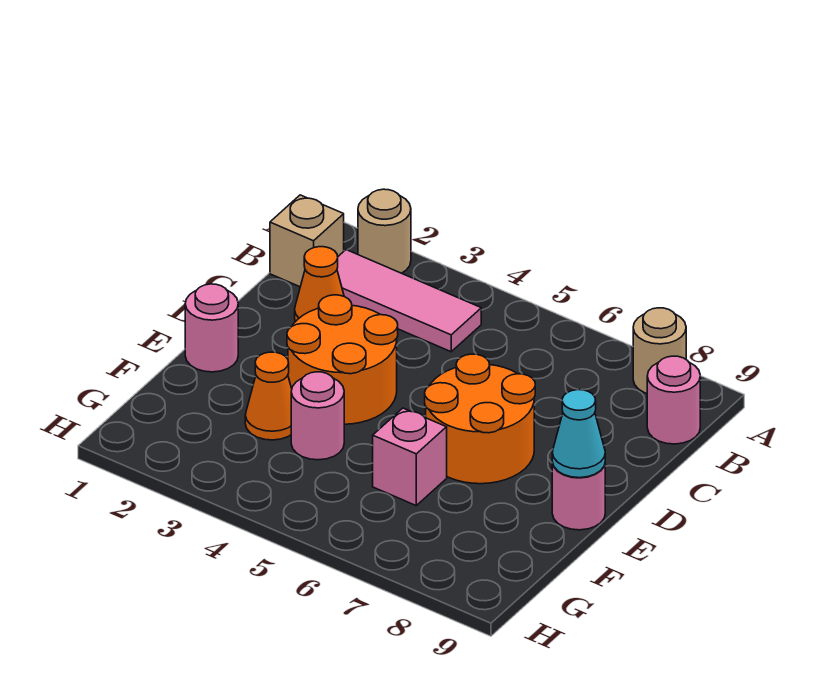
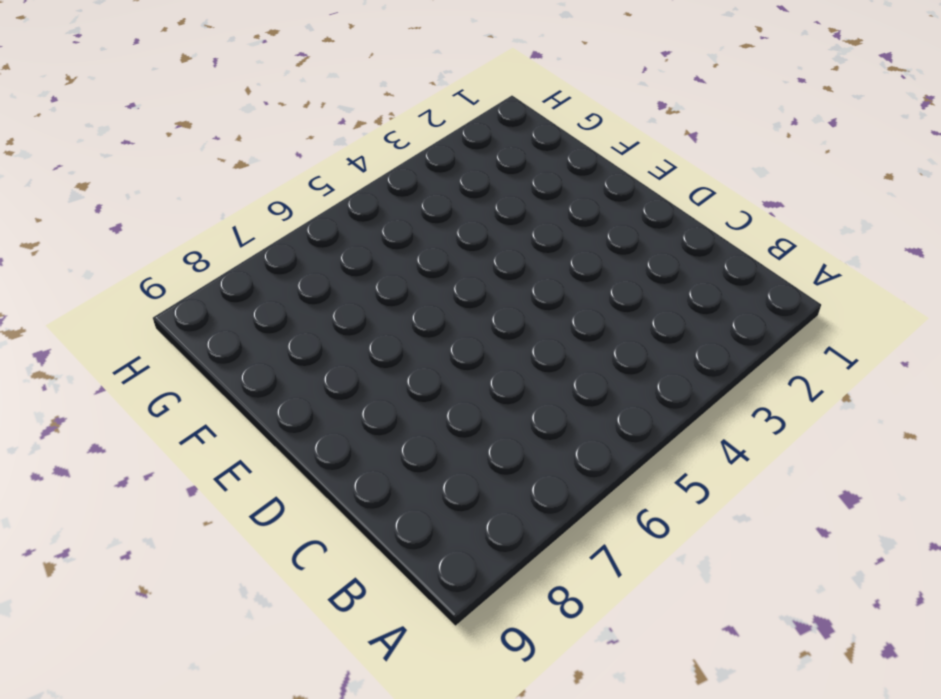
none -> tan 1x1 round brick [358,189,411,273]
none -> tan 1x1 round brick [633,308,686,393]
none -> tan 1x1 brick [270,195,344,287]

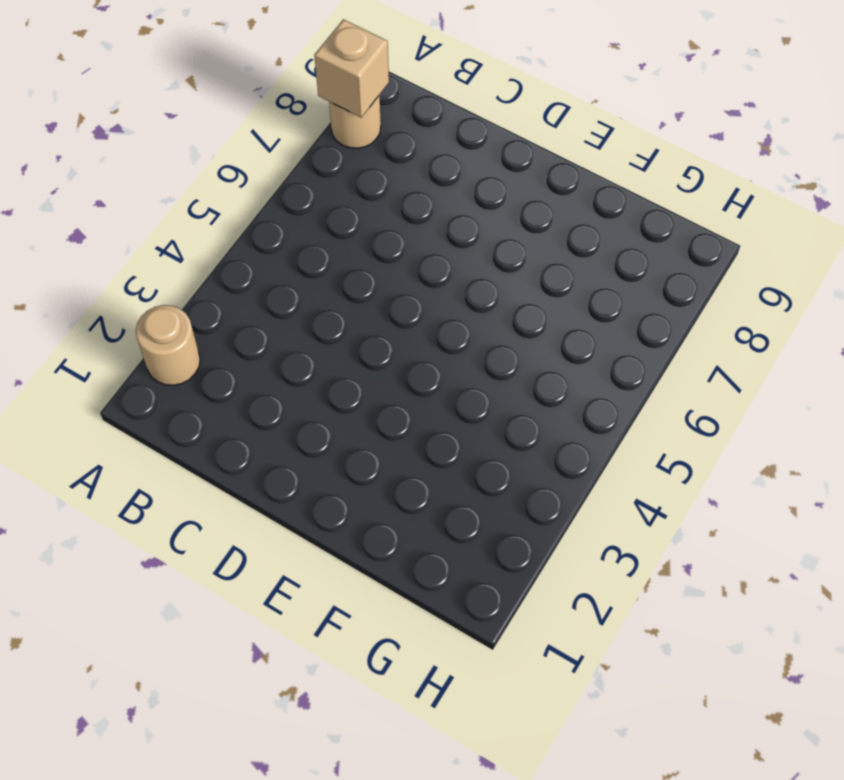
tan 1x1 brick [314,19,389,117] -> tan 1x1 brick moved to [270,195,344,287]
none -> pink 1x3 tile [337,250,481,352]
none -> pink 1x1 round brick [647,356,700,444]
none -> orange 1x1 cone [295,247,344,322]

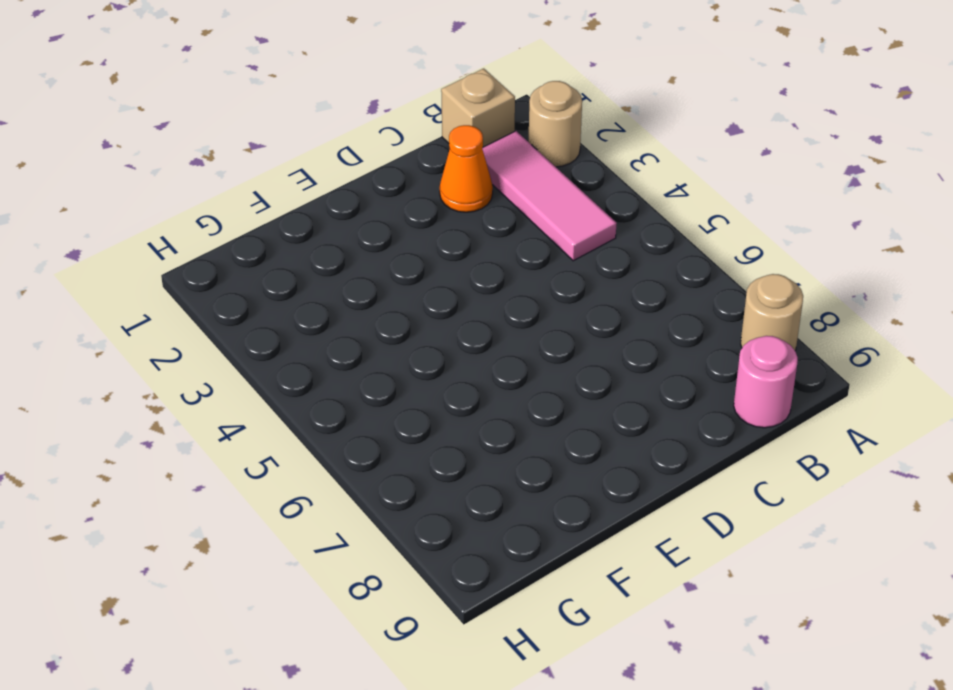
none -> orange 2x2 round brick [287,295,398,424]
none -> orange 2x2 round brick [425,354,535,484]
none -> pink 1x1 round brick [185,284,238,372]

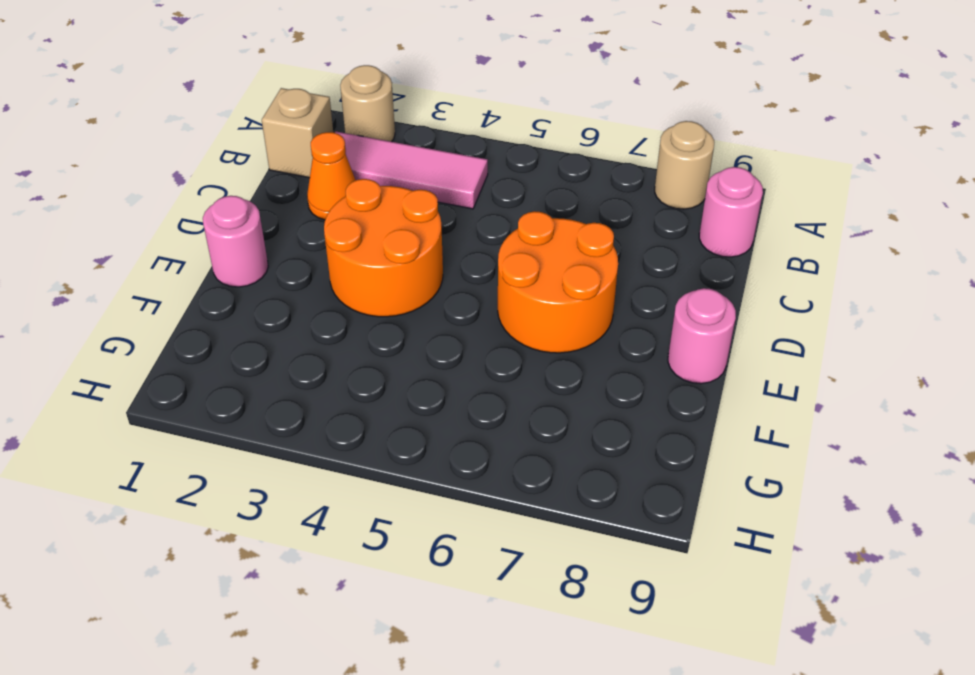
none -> orange 1x1 cone [245,352,292,440]
none -> pink 1x1 round brick [291,372,344,460]
none -> pink 1x1 brick [373,408,447,505]

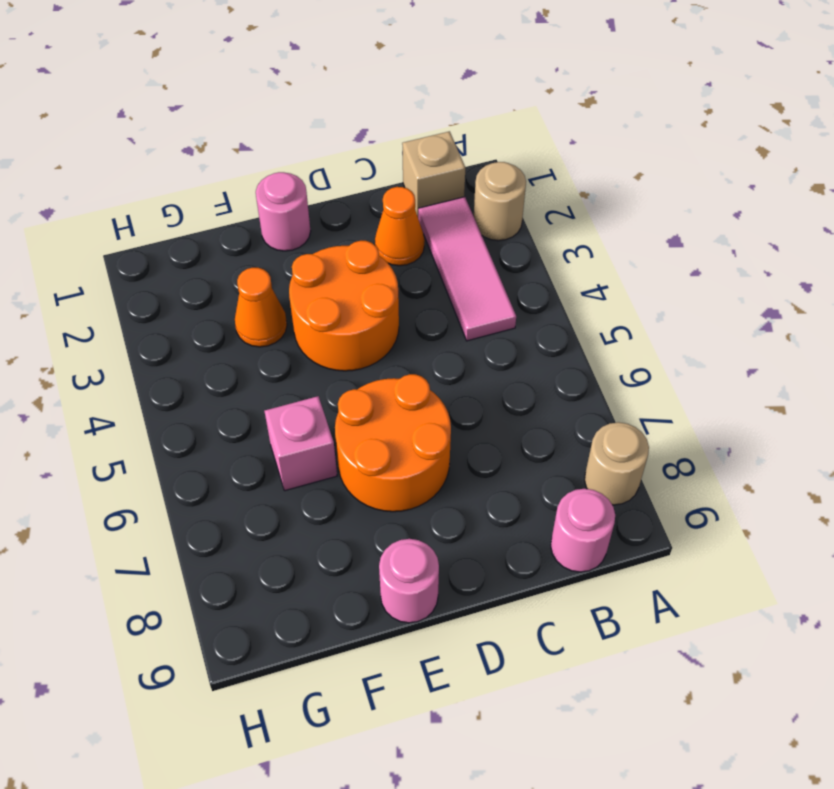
none -> pink 1x1 round brick [291,372,344,460]
none -> cyan 1x1 cone [552,390,605,478]

